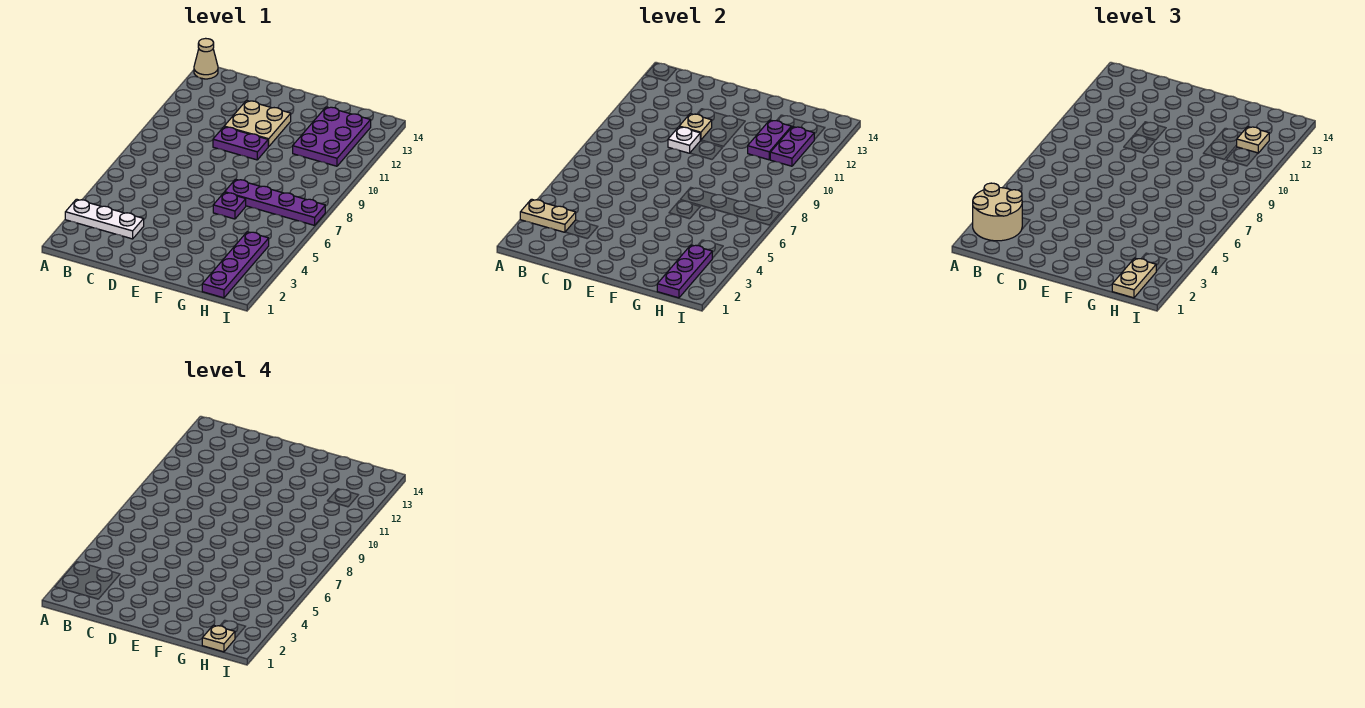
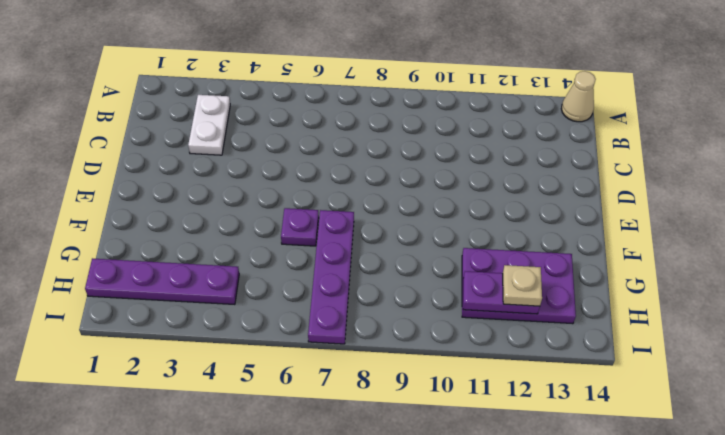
white 1x2 plate [188,95,230,155] -> white 1x3 plate [65,199,144,239]
none -> purple 1x2 plate [213,127,269,160]
none -> tan 2x2 plate [224,100,291,146]
none -> tan 1x2 plate [520,199,576,232]

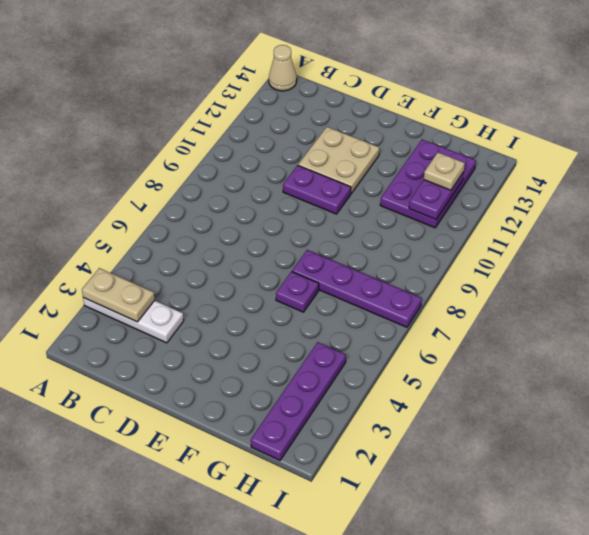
none -> white 1x1 plate [668,127,700,153]
none -> tan 1x1 plate [679,114,712,140]
none -> purple 1x2 plate [748,120,791,160]

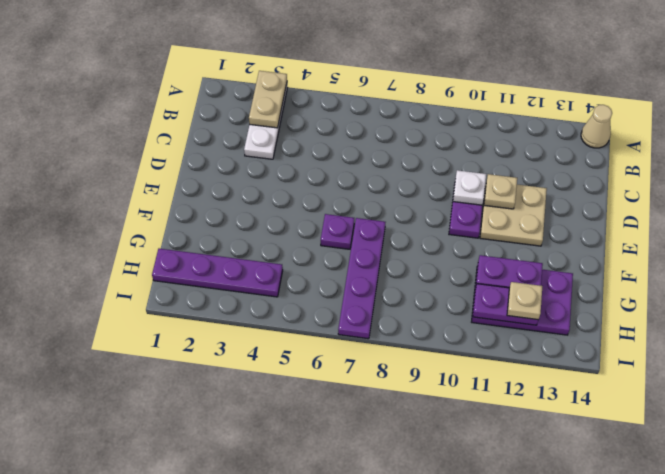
none -> purple 1x3 plate [657,245,712,298]
none -> tan 2x2 round brick [973,183,1022,241]
none -> tan 1x2 plate [1112,258,1156,298]

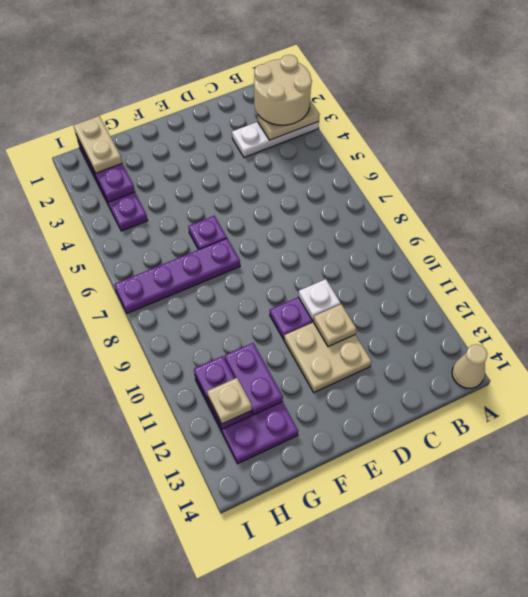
none -> tan 1x1 plate [202,625,235,652]

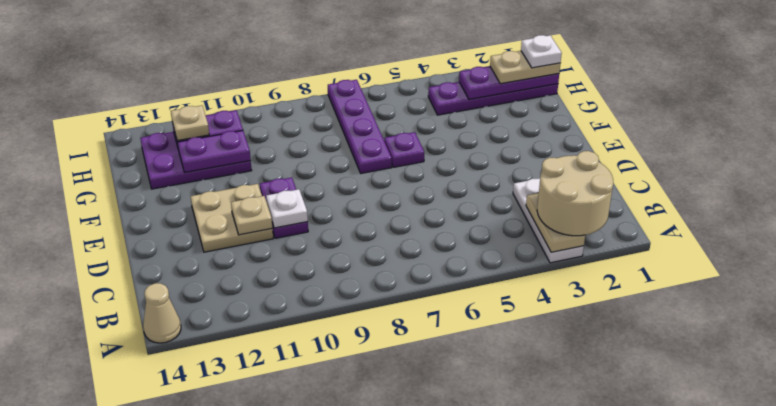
white 1x1 plate [521,35,562,68] -> tan 1x1 plate [202,625,235,652]

